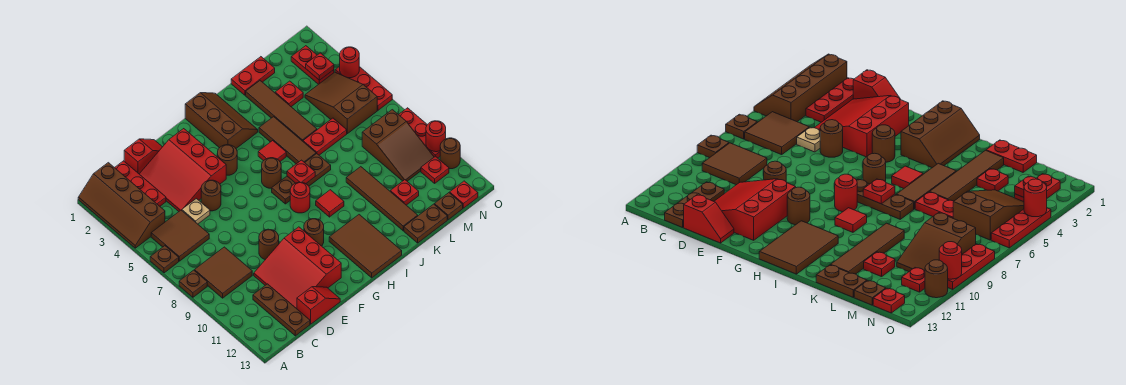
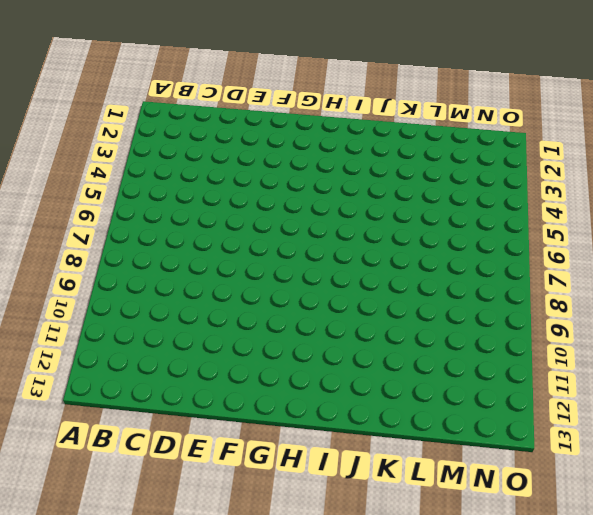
none -> brown 2x4 slope [78,163,165,248]
none -> brown 1x1 plate [150,246,179,273]
none -> brown 1x1 plate [179,270,207,297]
none -> brown 2x2 tile [151,210,209,261]

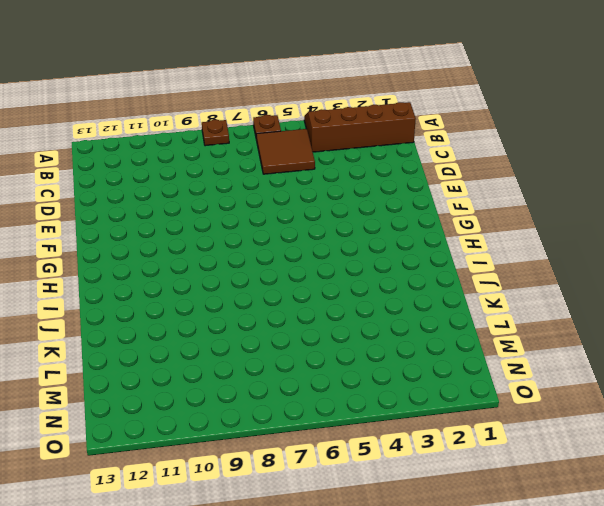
none -> brown 2x2 tile [194,247,252,298]
none -> red 1x3 plate [115,161,166,206]
none -> brown 1x3 plate [253,284,310,336]
none -> red 1x2 slope [124,139,162,174]

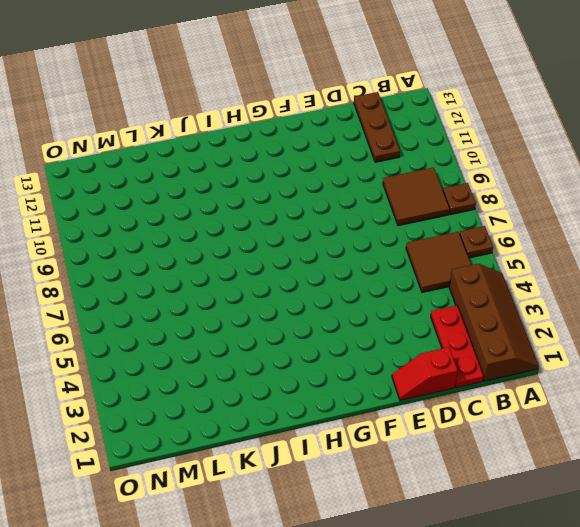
none -> red 3x3 slope [140,129,226,211]
none -> tan 1x1 plate [182,199,210,224]
none -> red 3x3 slope [254,227,341,309]
none -> red 1x2 slope [297,287,340,324]

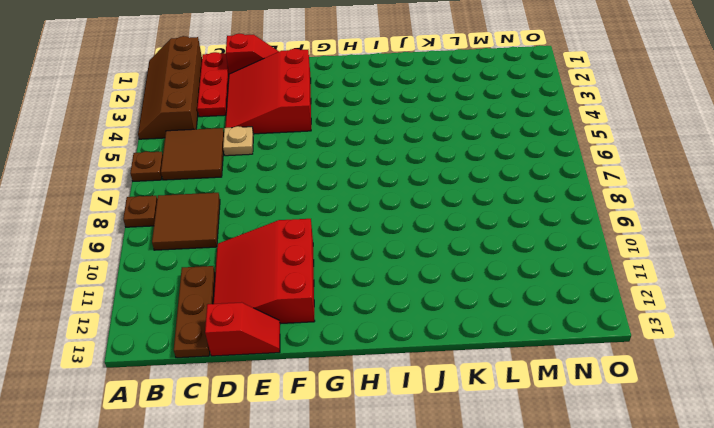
none -> brown 1x1 round brick [201,180,221,211]
none -> brown 1x1 round brick [259,229,279,260]
none -> brown 1x1 round brick [217,145,237,175]
none -> brown 1x1 round brick [304,219,324,246]

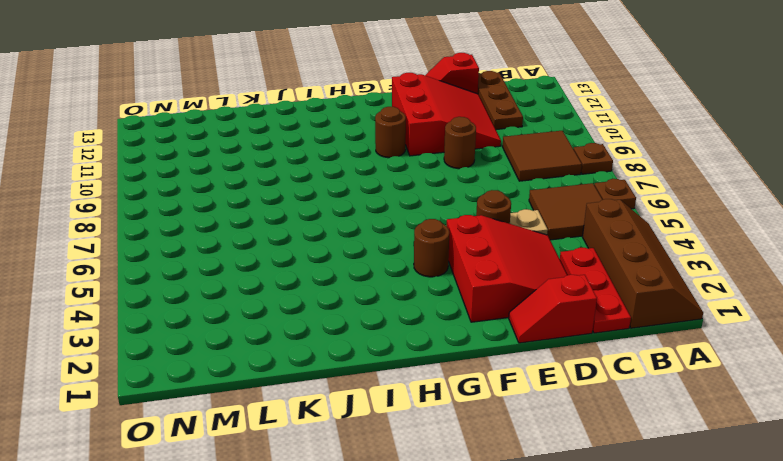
none -> brown 2x3 slope [185,93,258,148]
none -> brown 1x1 round brick [262,158,281,188]
none -> brown 1x3 plate [272,154,331,204]
none -> red 1x1 round brick [290,182,310,213]

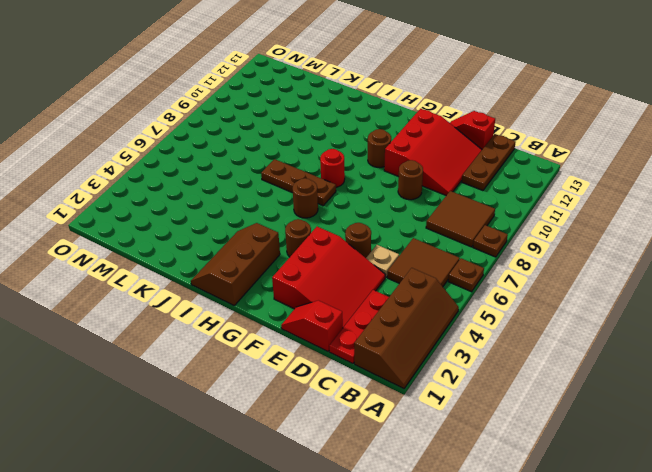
none -> brown 2x3 tile [329,215,402,278]
none -> red 1x1 tile [258,141,286,161]
none -> red 1x1 tile [316,190,344,217]
none -> brown 1x3 tile [259,117,316,164]

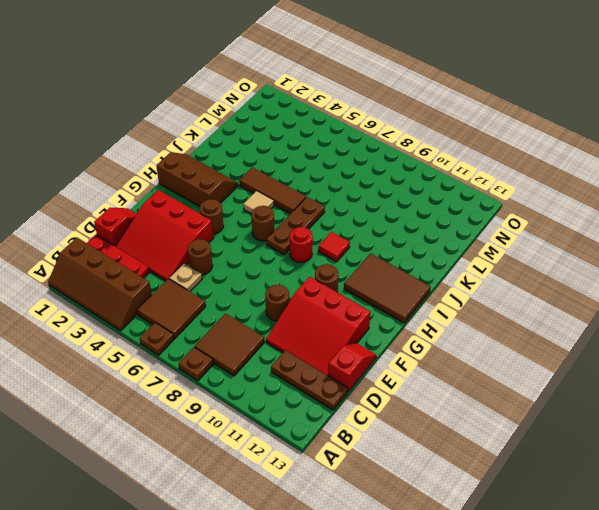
tan 1x1 tile [243,191,274,214] -> red 1x1 tile [258,141,286,161]
none -> red 1x2 plate [231,57,275,95]
none -> brown 1x4 tile [246,81,317,141]
none -> red 1x2 plate [303,118,347,155]
none -> brown 1x4 tile [346,167,418,231]

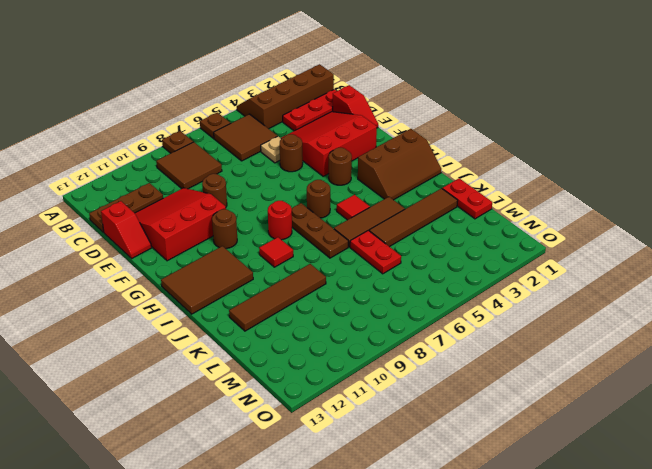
none -> brown 1x2 plate [404,204,447,243]
none -> red 1x1 plate [275,81,303,107]
none -> red 1x1 plate [390,180,419,205]
none -> brown 2x3 slope [305,72,377,134]

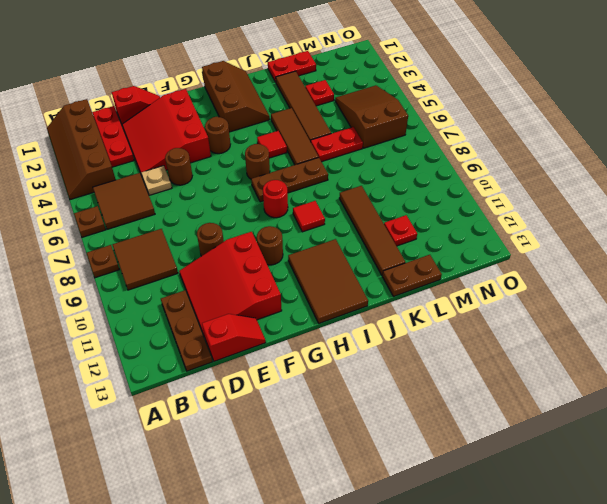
none -> brown 2x3 slope [362,110,434,181]
none -> brown 1x1 plate [434,193,463,220]
none -> red 1x2 plate [291,46,334,84]
none -> red 1x1 plate [421,156,449,183]

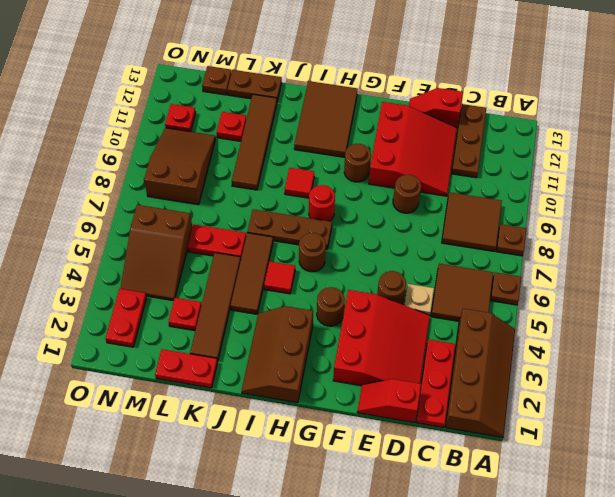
none -> red 1x1 plate [450,181,478,208]
none -> red 1x3 plate [335,66,392,110]
none -> red 1x3 plate [399,108,440,158]
none -> brown 1x1 round brick [440,138,460,169]

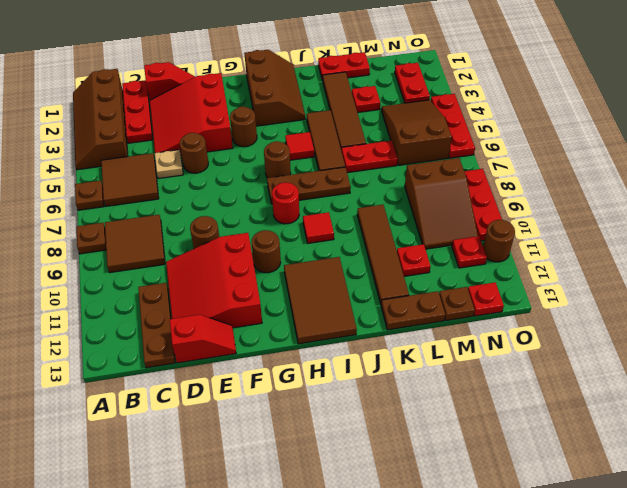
none -> red 1x1 plate [287,160,315,184]
none -> red 1x1 plate [306,53,334,80]
none -> red 1x1 round brick [340,47,359,78]
none -> red 1x1 round brick [426,121,446,152]

